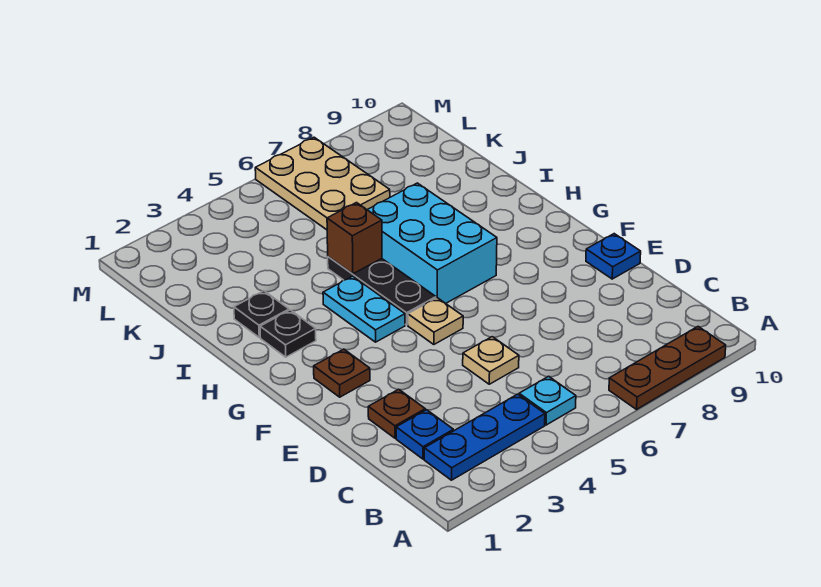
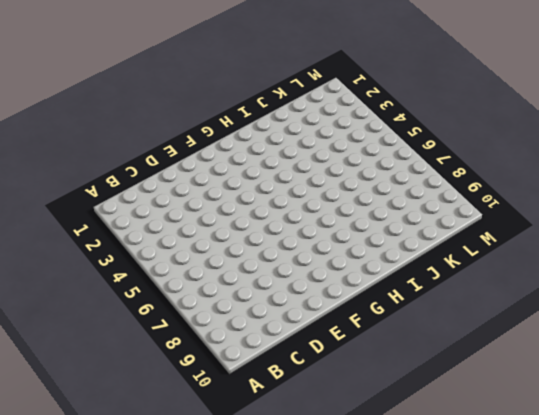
none -> brown 1x3 plate [609,327,726,409]
none -> blue 1x3 plate [424,394,545,480]
none -> cyan 1x1 plate [519,376,576,425]

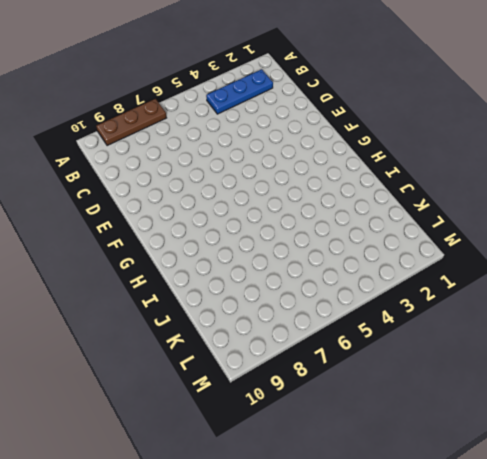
none -> cyan 1x1 plate [519,376,576,425]
none -> blue 1x1 plate [396,410,453,459]
none -> brown 1x1 plate [368,389,425,438]

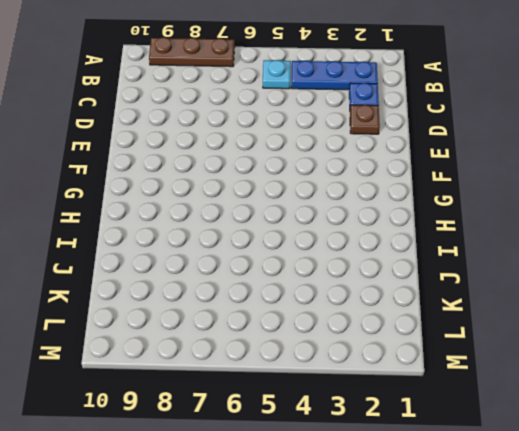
none -> tan 1x1 plate [463,337,519,384]
none -> blue 1x1 plate [586,234,641,279]
none -> brown 1x1 plate [314,349,370,397]

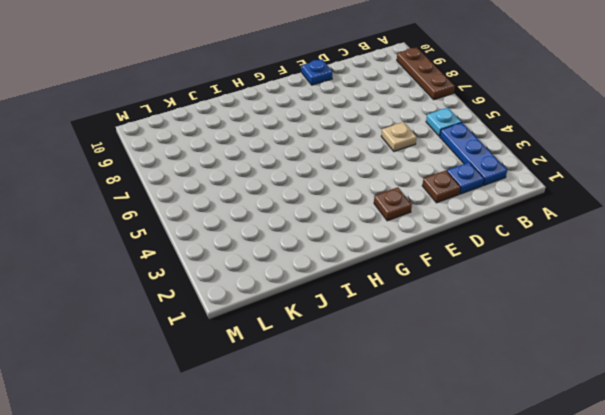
none -> tan 1x1 plate [408,298,463,345]
none -> cyan 1x2 plate [323,276,405,342]
none -> black 1x3 plate [328,257,436,325]

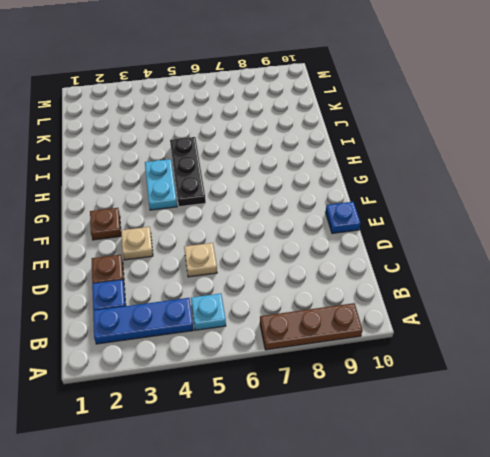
tan 1x1 plate [121,227,153,260] -> tan 1x1 plate moved to [408,298,463,345]
none -> cyan 2x3 brick [368,183,497,303]
none -> black 1x1 plate [260,310,316,357]
none -> black 1x1 plate [234,291,289,337]

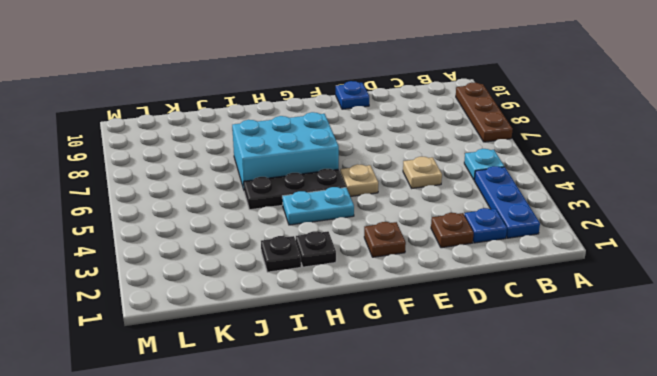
none -> tan 2x3 plate [255,137,390,230]
none -> brown 1x1 brick [327,203,382,274]

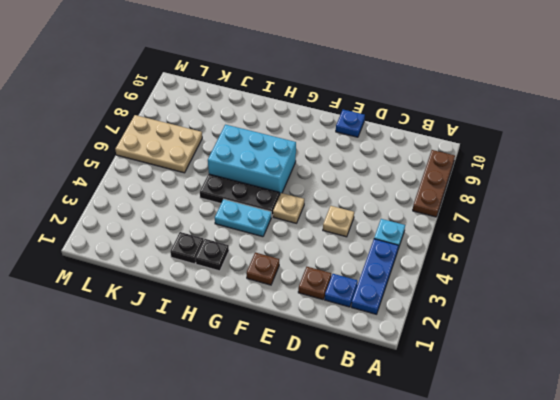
none -> brown 1x1 brick [327,203,382,274]

